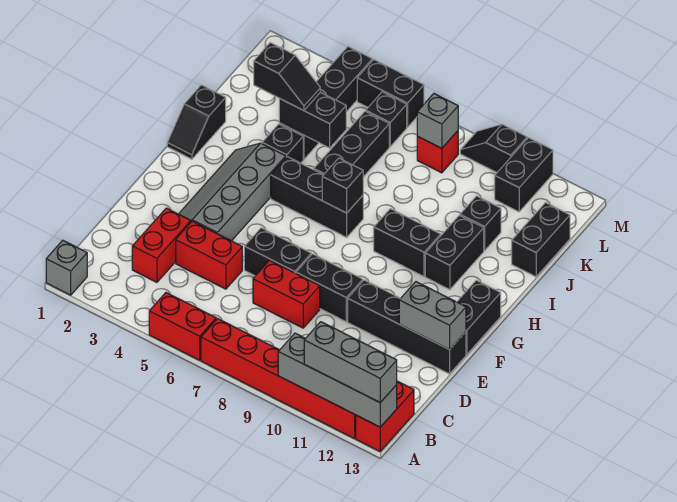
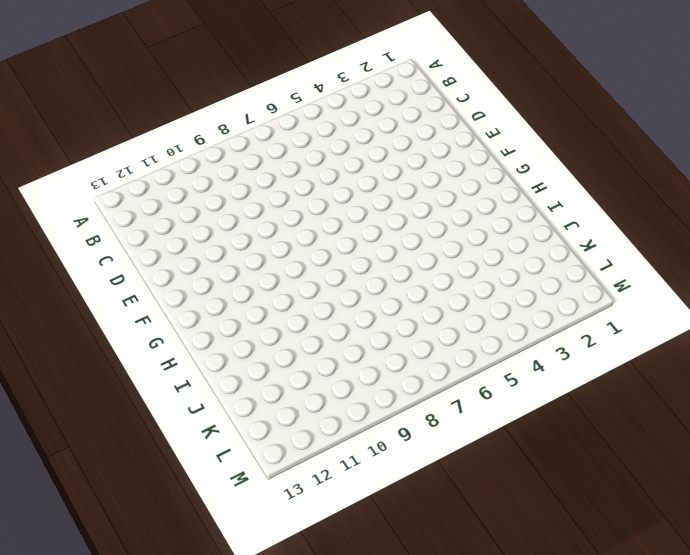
none -> grey 1x1 brick [46,240,87,295]
none -> red 1x2 brick [149,293,216,360]
none -> red 1x6 brick [201,319,356,439]
none -> red 1x2 brick [356,381,414,451]

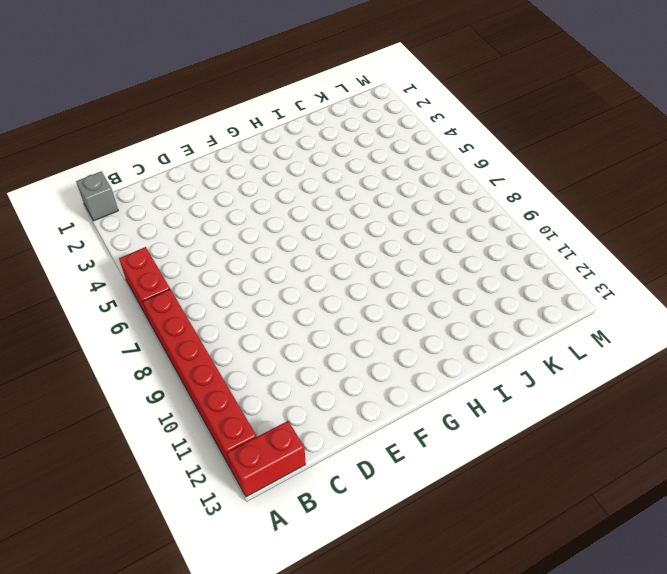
none -> red 1x2 brick [132,208,191,282]
none -> red 1x2 brick [176,221,242,289]
none -> red 1x2 brick [253,260,320,328]
none -> grey 2x4 slope [179,143,286,241]

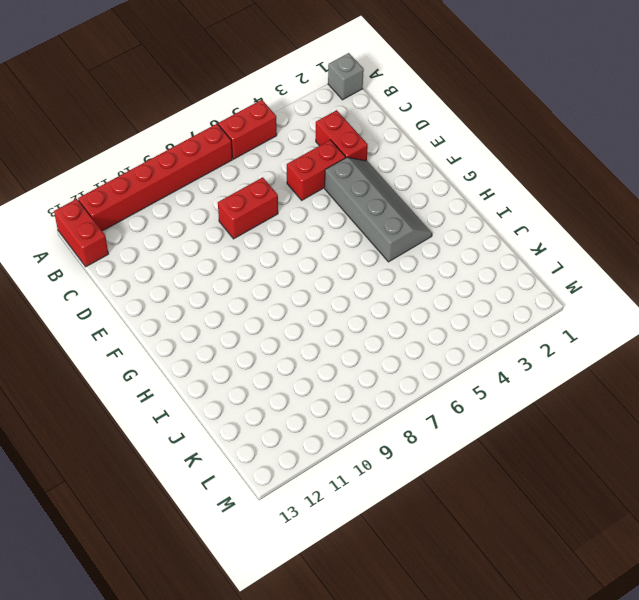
none -> black 1x2 brick [244,228,311,276]
none -> black 1x2 brick [296,254,363,322]
none -> black 1x4 brick [348,280,466,374]
none -> black 1x2 brick [457,280,501,355]

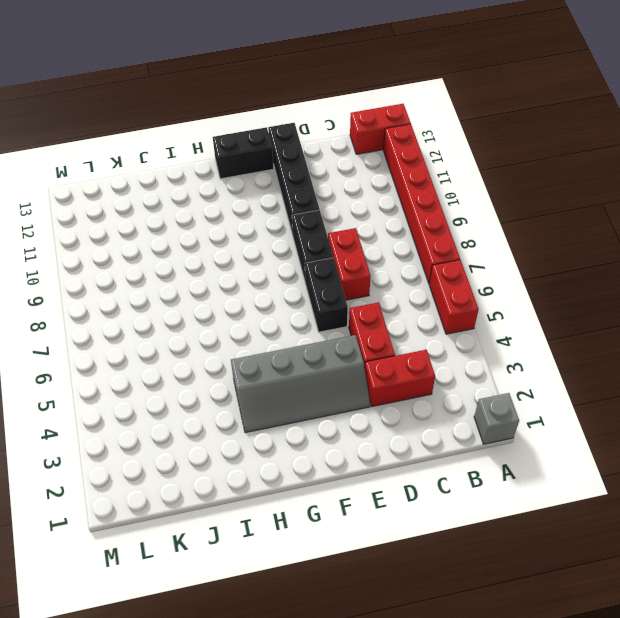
none -> black 1x2 slope [167,85,226,159]
none -> black 1x3 brick [271,157,363,237]
none -> black 1x2 brick [374,209,441,276]
none -> black 1x2 brick [425,215,484,290]

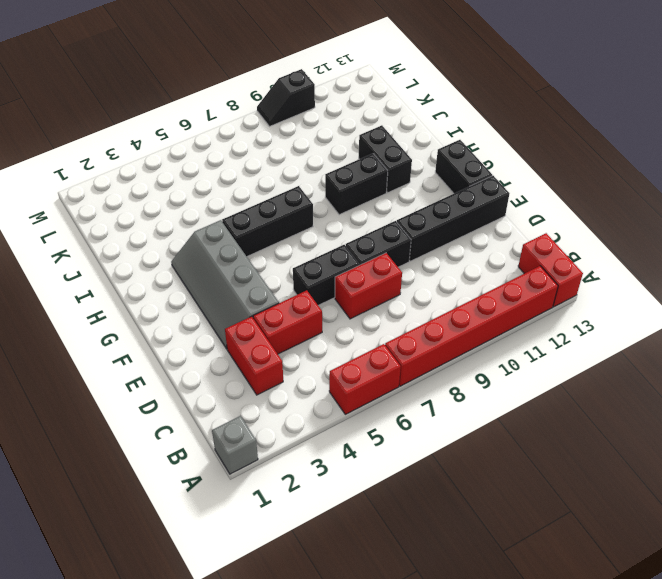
none -> black 1x2 slope [167,85,226,159]
none -> black 1x1 brick [262,124,303,163]
none -> black 1x3 brick [314,111,389,177]
none -> black 1x4 brick [279,47,372,159]

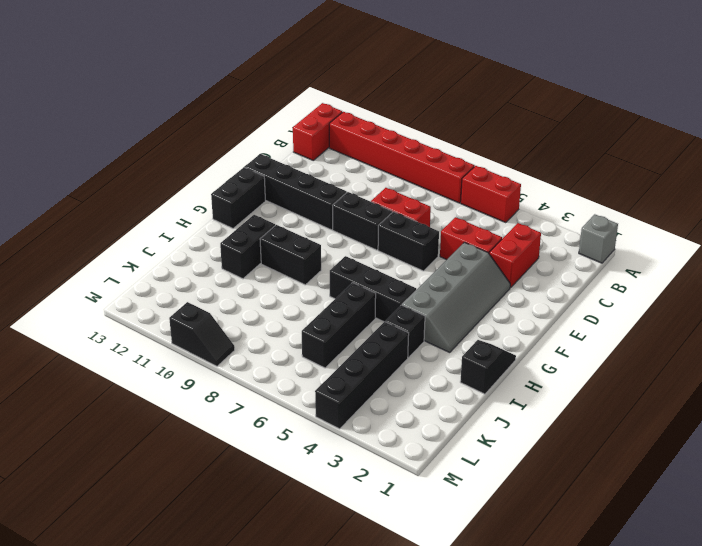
none -> black 1x1 brick [460,196,501,251]
none -> black 1x2 brick [512,203,570,277]
none -> black 1x1 brick [366,92,407,147]
none -> red 1x1 brick [417,131,458,173]

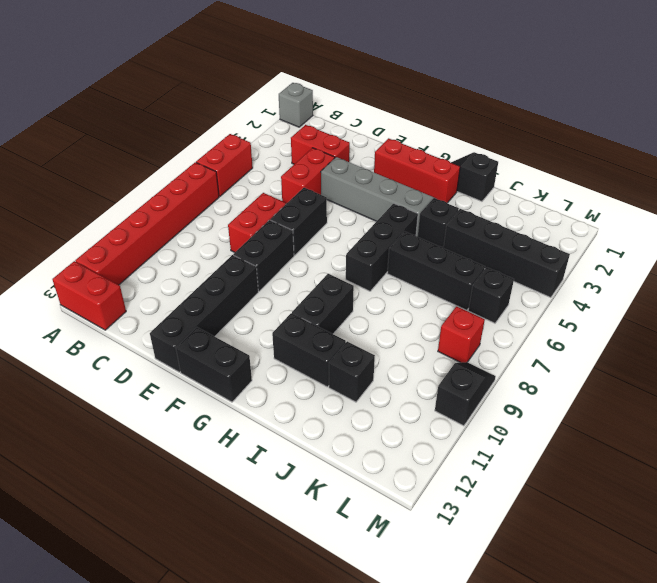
red 1x3 brick [374,138,460,203] -> none
none -> black 1x2 brick [512,203,570,277]
none -> black 1x2 brick [495,138,553,212]
none -> black 1x2 brick [357,60,424,127]
none -> grey 1x4 brick [278,333,397,427]

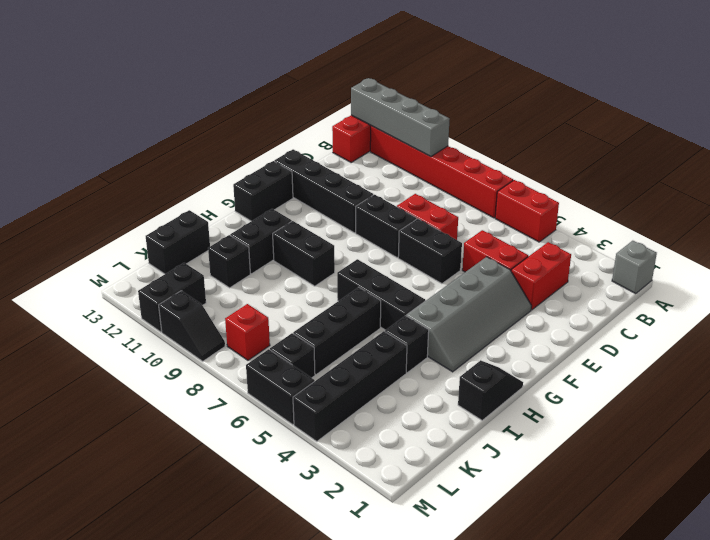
none -> grey 1x2 brick [399,282,466,350]
none -> black 1x1 brick [322,158,363,213]
none -> black 1x2 brick [279,92,346,148]
none -> grey 1x1 brick [417,94,458,148]

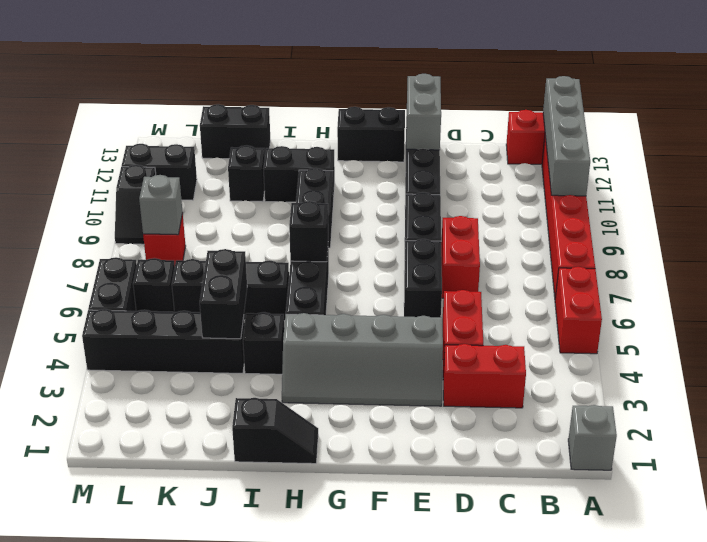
none -> grey 1x3 brick [304,322,397,403]
none -> black 1x2 slope [254,43,320,111]

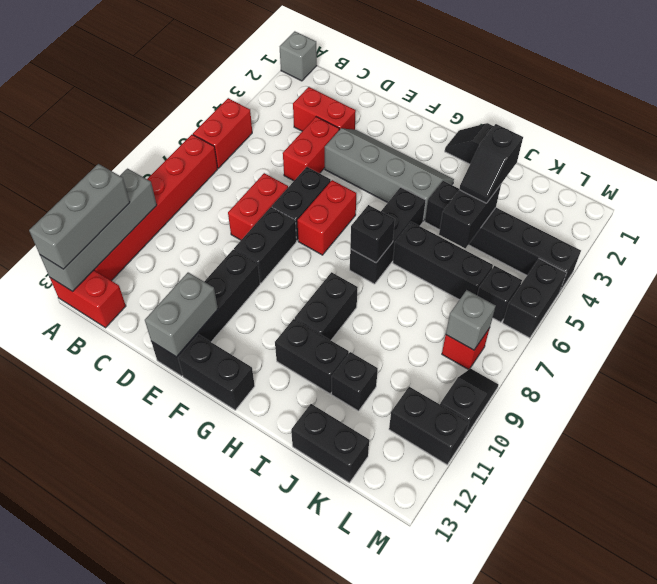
red 1x2 brick [298,180,356,255] -> none

